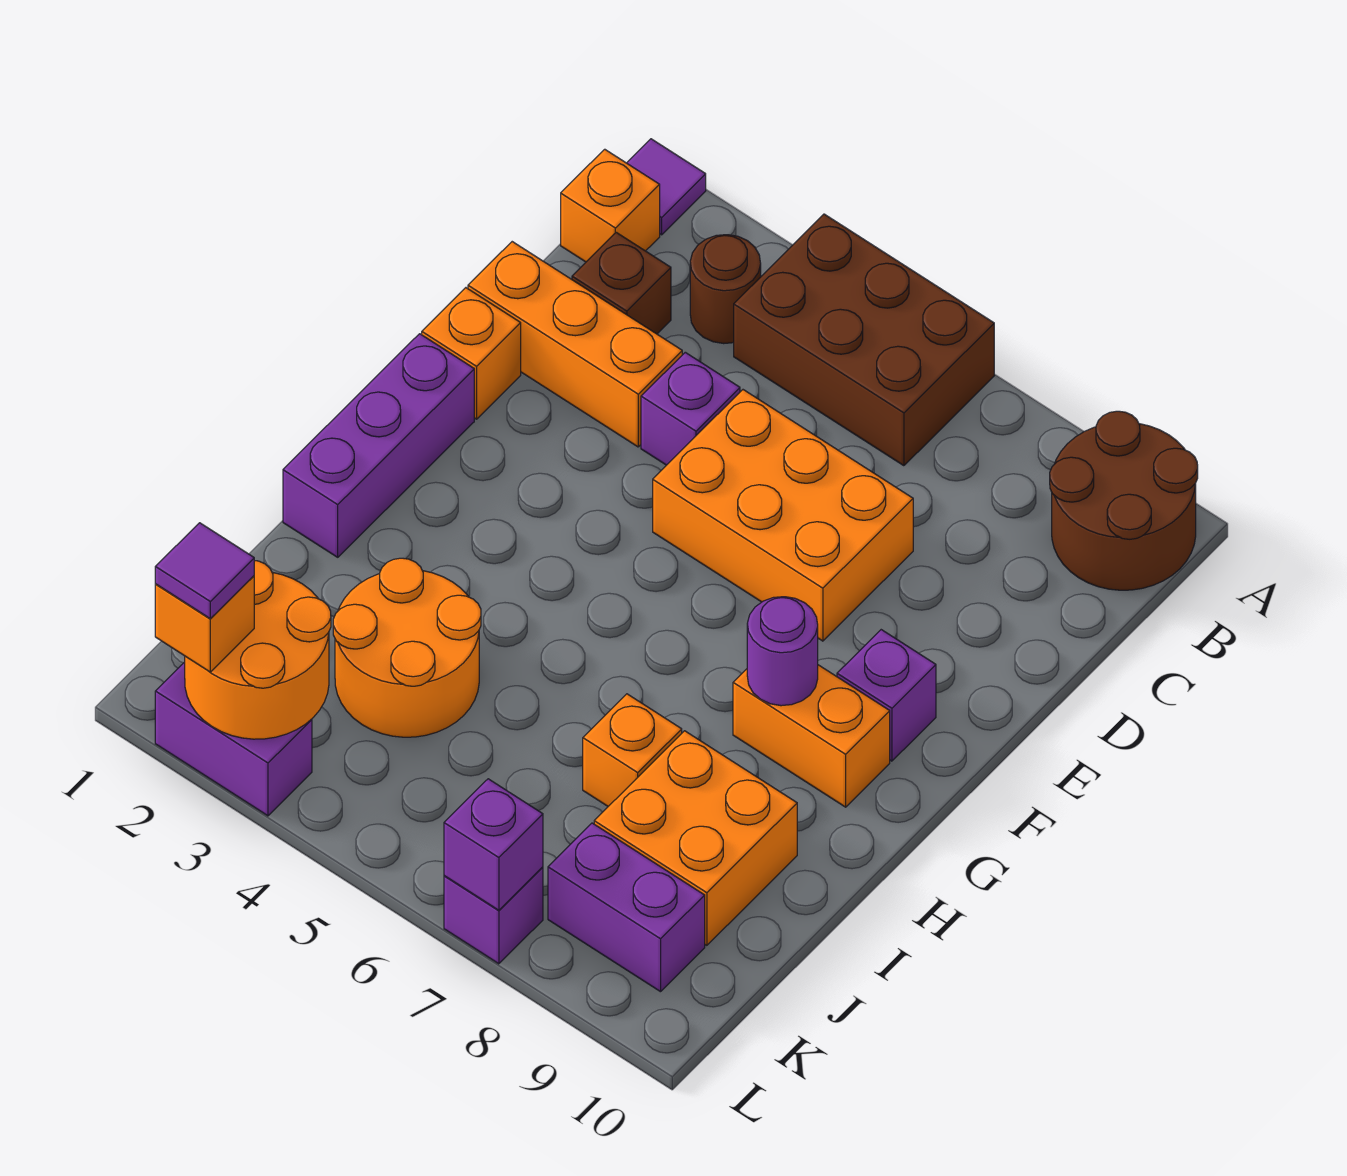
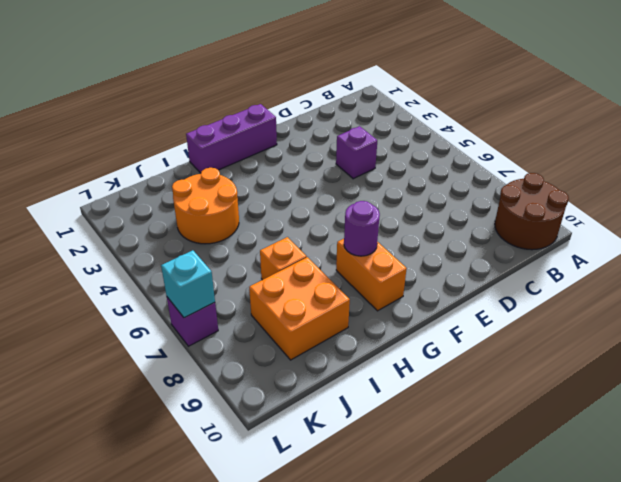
cyan 1x1 brick [161,250,215,318] -> purple 1x1 brick [444,779,543,910]
none -> purple 1x1 tile [627,139,706,235]
none -> brown 2x3 brick [734,214,994,466]
none -> orange 1x1 brick [561,149,660,262]

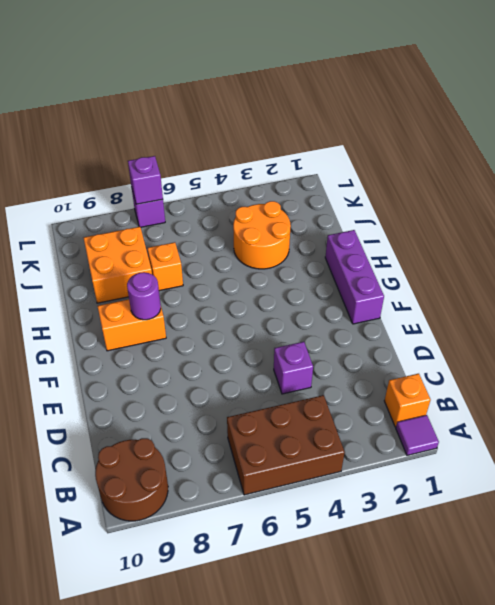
none -> brown 1x1 round brick [690,235,761,344]
none -> brown 1x1 brick [572,232,671,334]
none -> orange 1x3 brick [468,242,682,447]

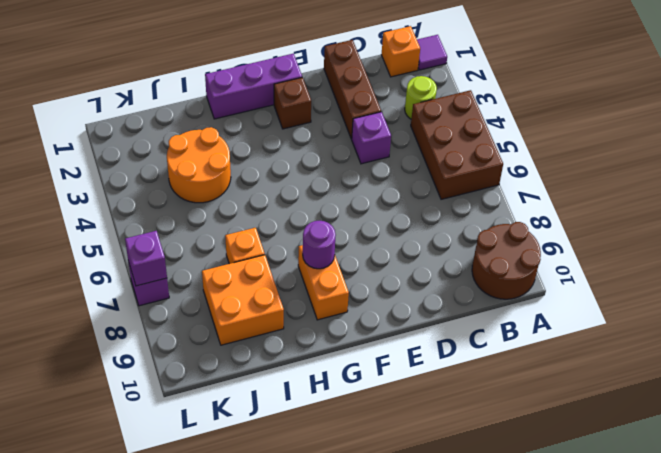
lime 1x1 round brick [405,76,437,119] -> brown 1x1 round brick [690,235,761,344]
brown 1x3 brick [324,40,381,139] -> orange 1x3 brick [468,242,682,447]
brown 1x1 brick [274,77,311,129] -> brown 1x1 brick moved to [572,232,671,334]
none -> orange 2x3 brick [653,390,913,641]
none -> orange 1x1 brick [422,288,521,419]
none -> purple 1x1 brick [837,630,936,761]

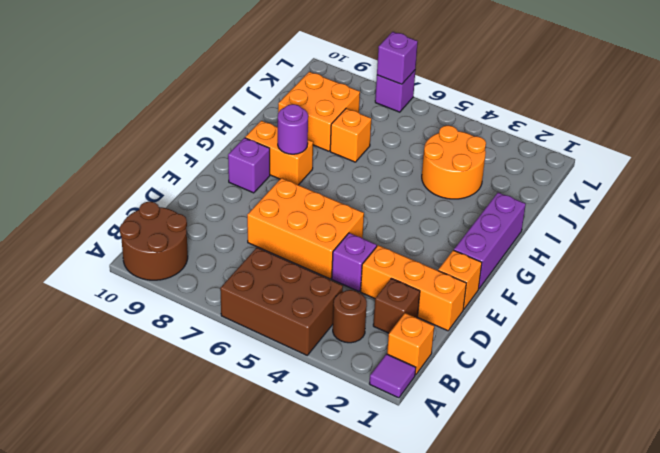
none -> purple 1x2 brick [548,823,705,992]
none -> purple 1x2 brick [155,662,312,816]
none -> orange 2x2 round brick [185,561,331,739]

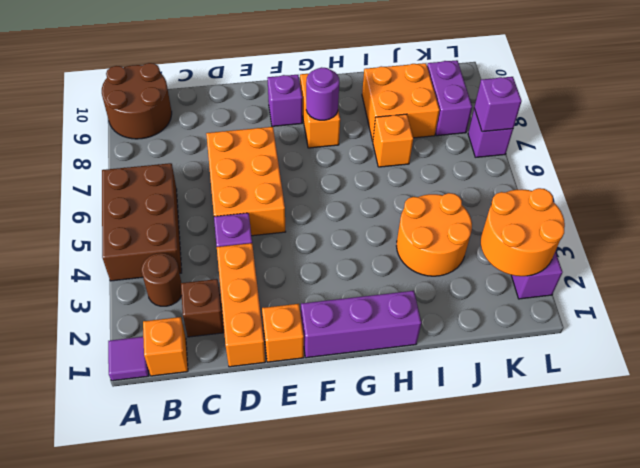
none -> orange 1x1 brick [155,576,254,672]
none -> purple 1x1 tile [155,523,254,618]

